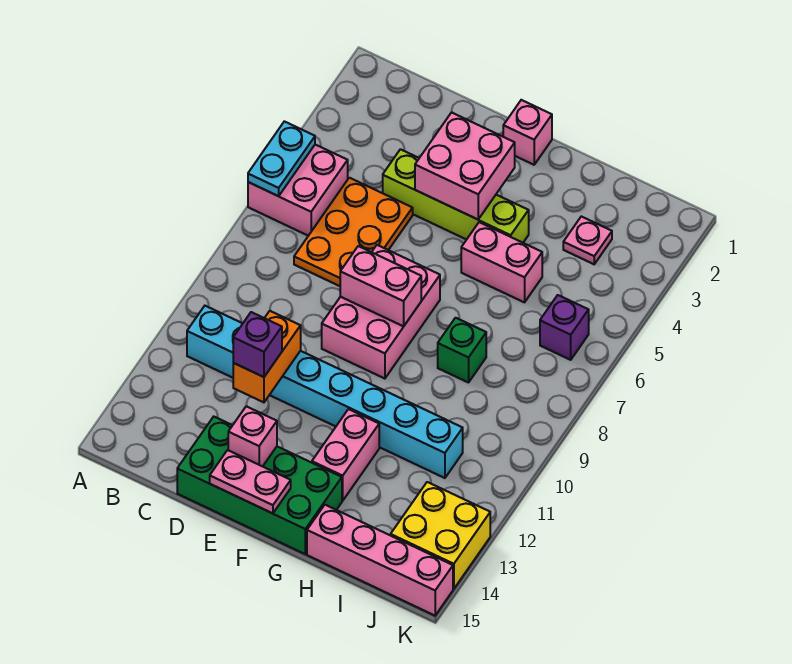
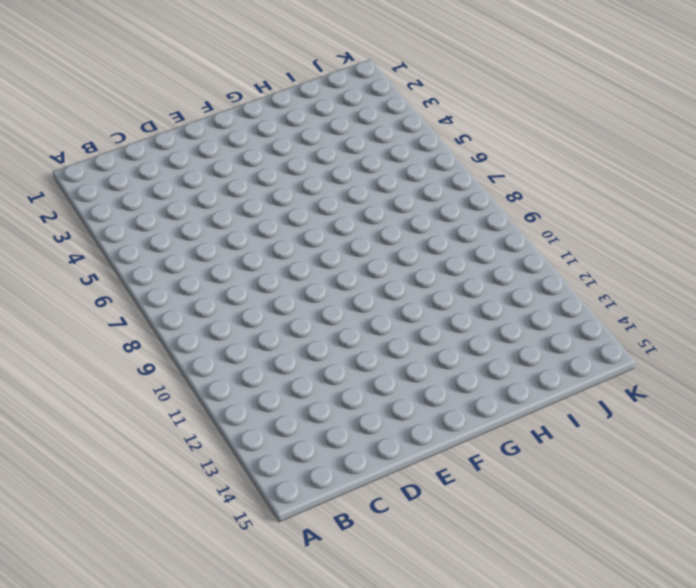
none -> pink 2x2 brick [248,145,348,236]
none -> cyan 1x8 brick [187,306,463,478]
none -> orange 2x3 plate [294,178,413,286]

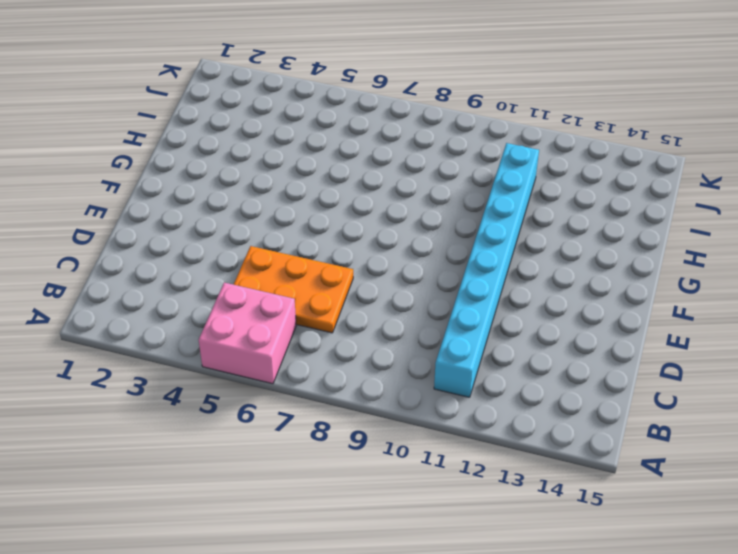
none -> lime 1x4 brick [383,149,529,243]
none -> green 2x4 brick [177,417,342,554]
none -> pink 2x3 brick [322,245,440,379]

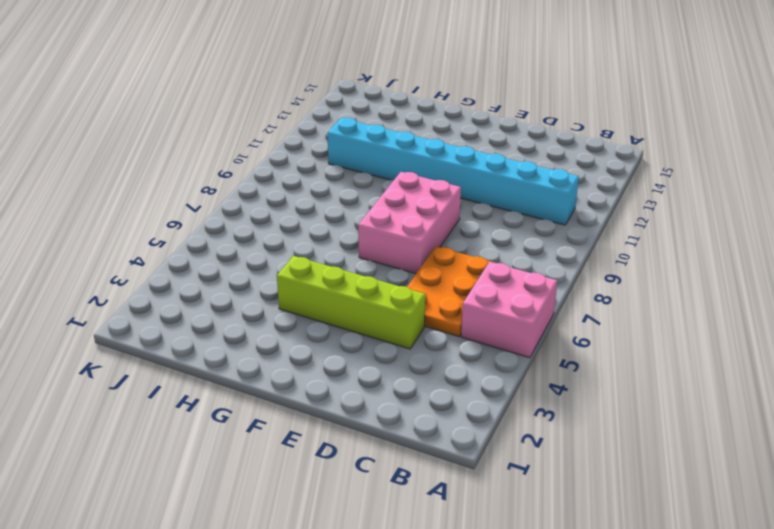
none -> green 2x4 brick [177,417,342,554]
none -> pink 1x1 brick [503,100,552,165]
none -> pink 1x2 brick [461,222,542,302]

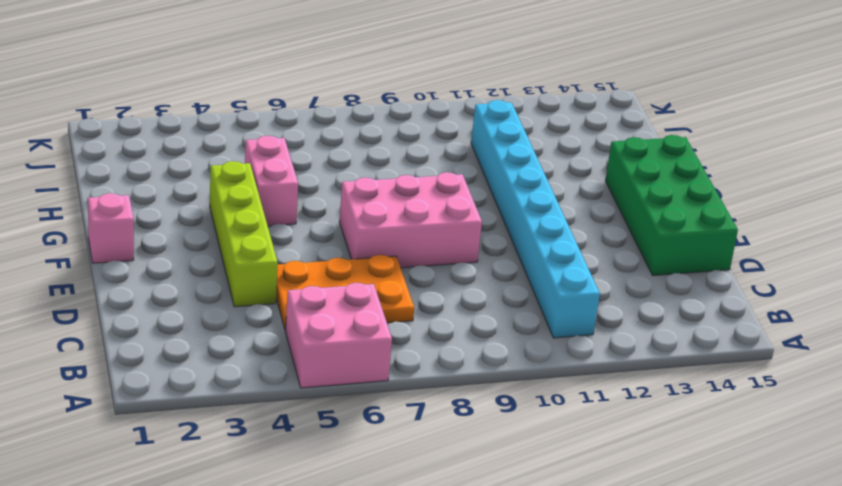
none -> pink 1x2 brick [312,409,379,501]
none -> green 1x1 brick [438,318,486,383]
none -> pink 1x4 brick [307,505,453,616]

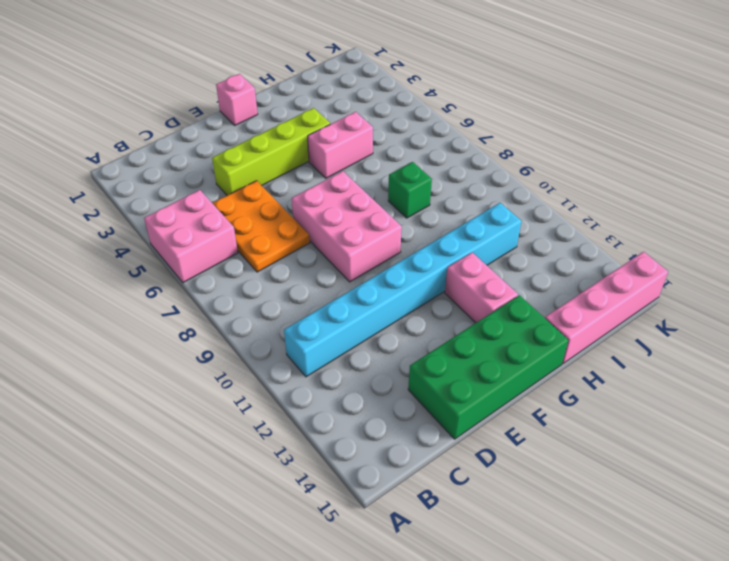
none -> pink 1x1 plate [563,216,612,264]
none -> purple 1x1 brick [540,295,589,360]
none -> yellow 2x2 brick [391,482,490,589]

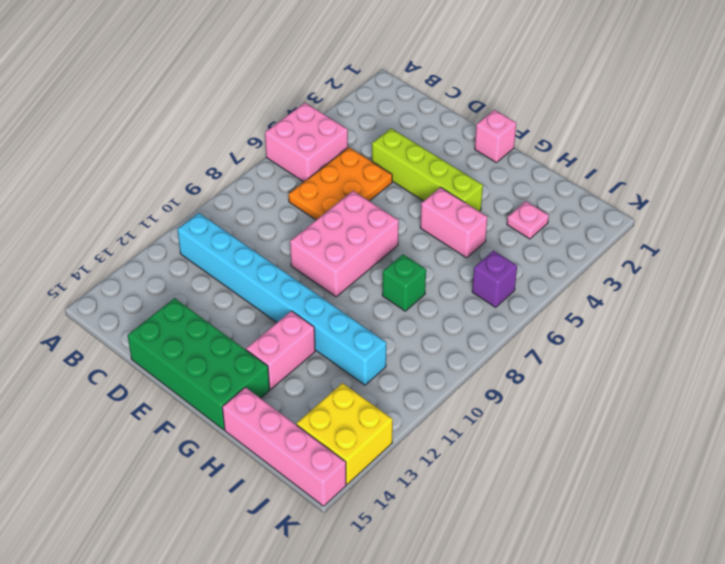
none -> cyan 1x2 plate [248,121,315,196]
none -> orange 1x2 brick [233,311,301,402]
none -> pink 2x2 brick [415,112,515,219]

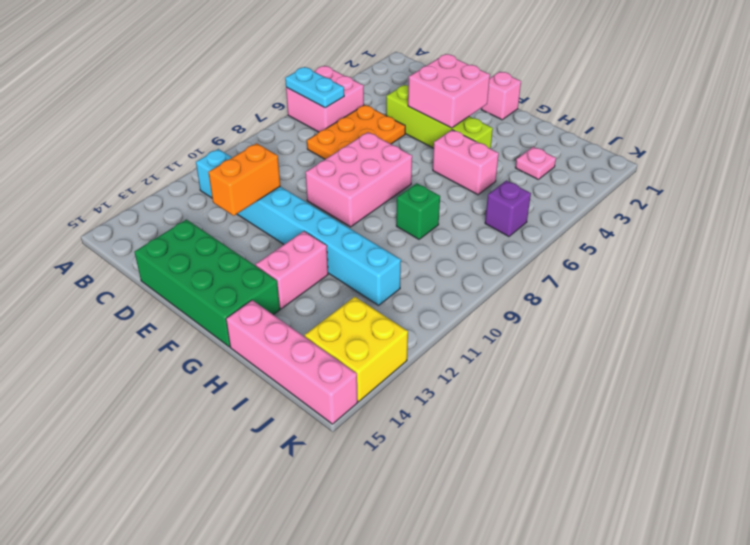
cyan 1x2 plate [285,67,344,108] -> cyan 1x2 plate turned to [248,121,315,196]
none -> pink 1x2 brick [340,246,421,326]
none -> pink 1x1 brick [228,406,277,466]
none -> pink 1x2 plate [210,450,291,513]

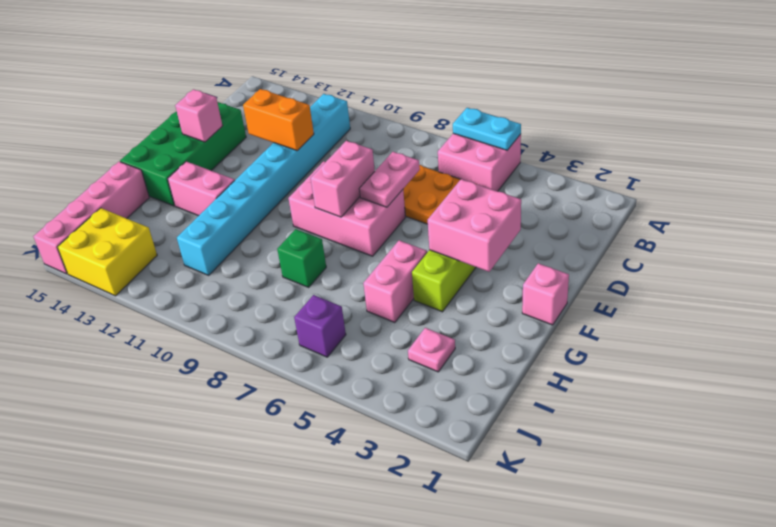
pink 1x2 plate [359,152,420,207] -> pink 1x2 plate moved to [210,450,291,513]
none -> purple 1x1 brick [233,312,282,377]

